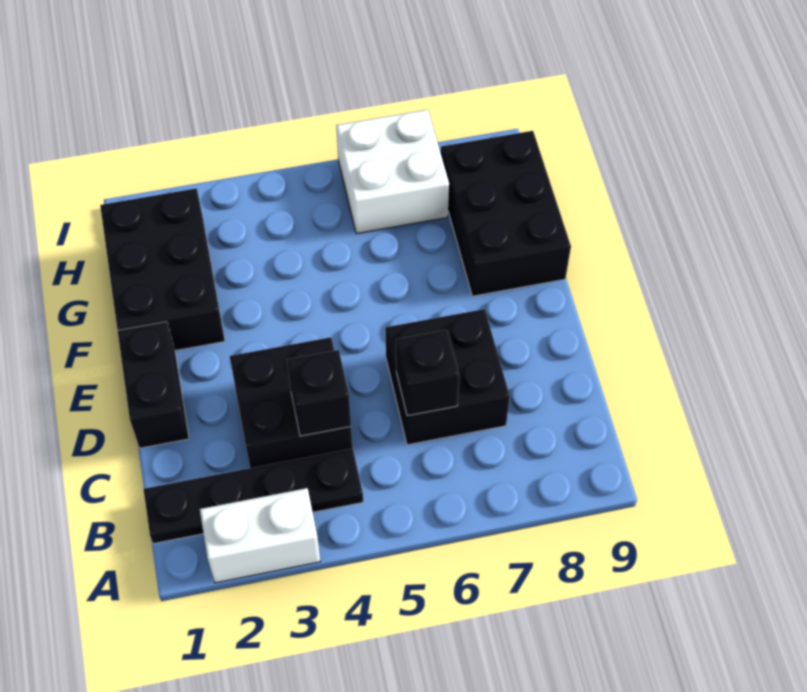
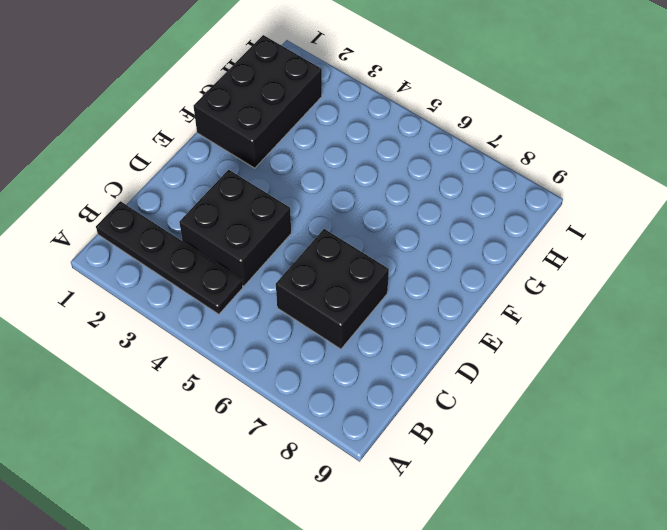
none -> white 1x2 brick [200,488,321,583]
none -> black 1x2 brick [118,322,189,448]

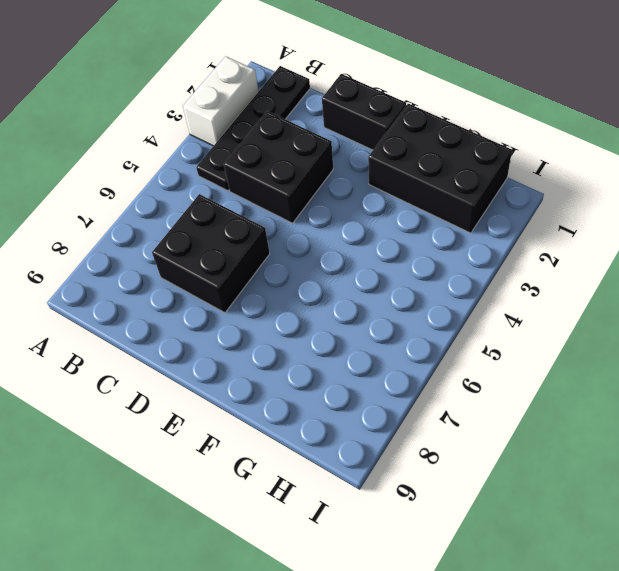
none -> black 2x3 brick [441,131,571,296]
none -> white 2x2 brick [336,110,449,234]

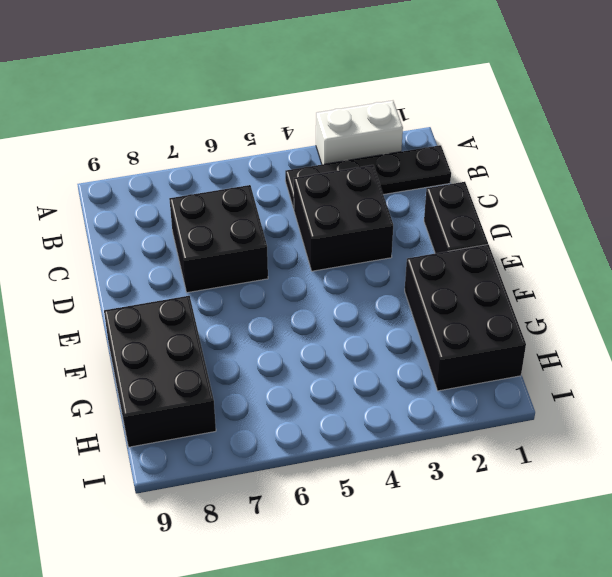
none -> white 2x2 brick [336,110,449,234]
none -> black 1x1 brick [287,350,351,436]

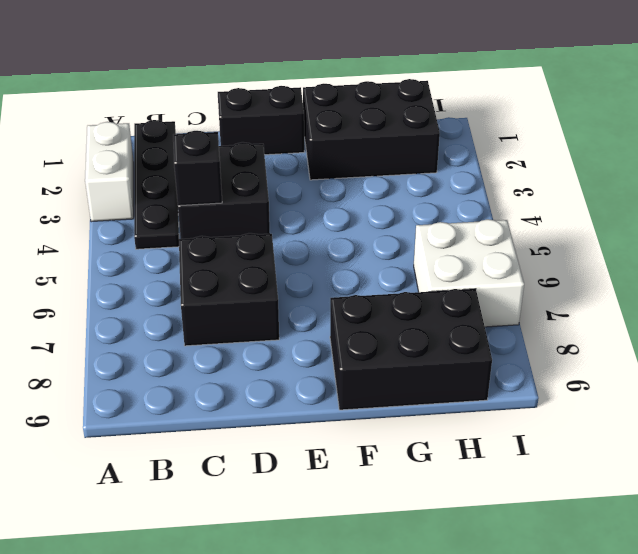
none -> black 1x1 brick [396,330,459,416]

